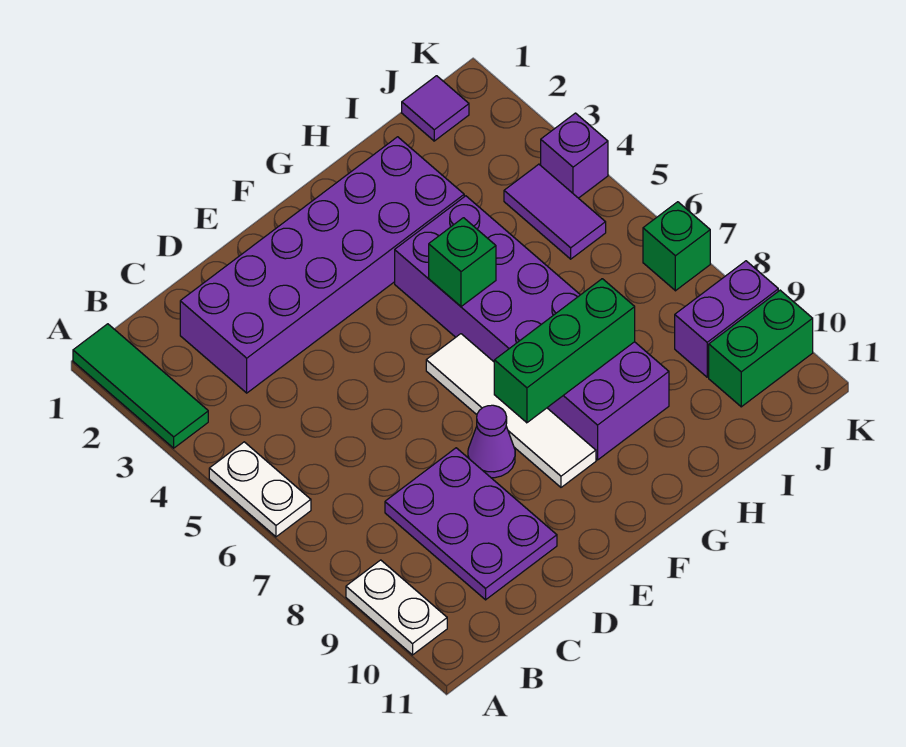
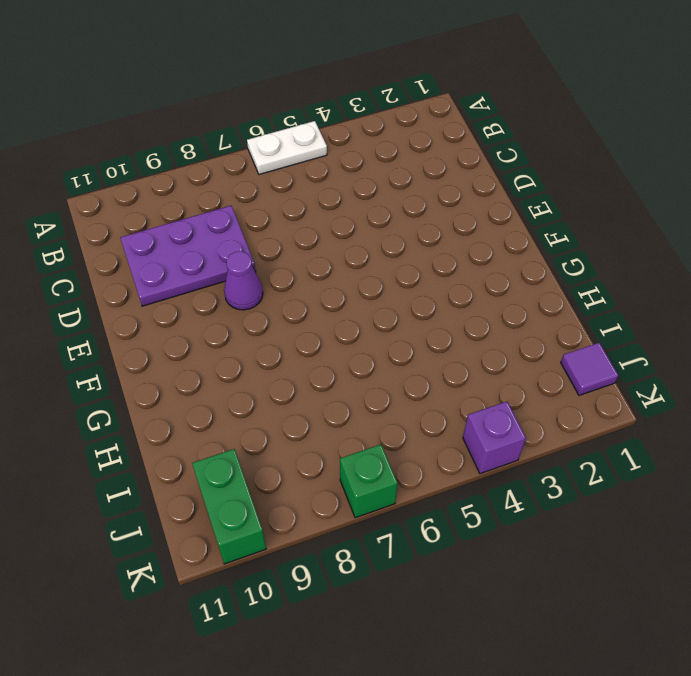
none -> green 1x3 tile [73,324,208,448]
none -> white 1x2 plate [346,560,447,655]
none -> purple 2x6 brick [180,137,464,393]

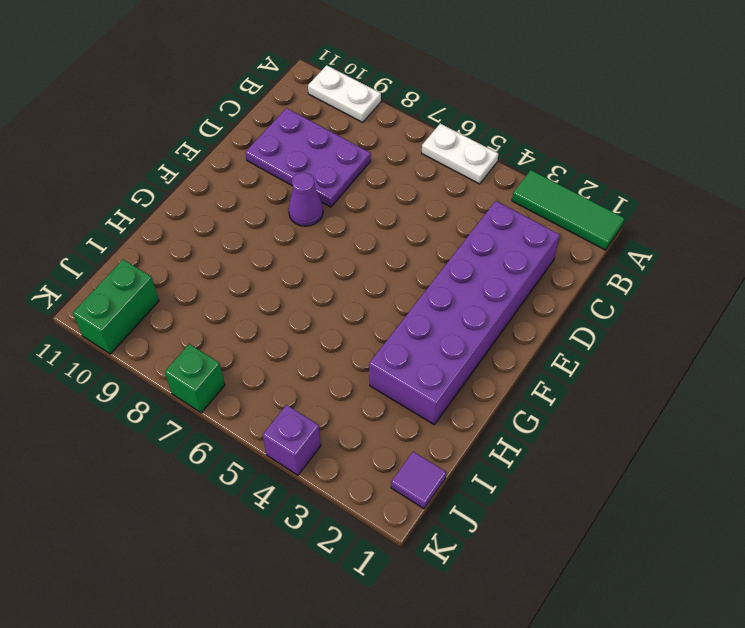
none -> white 1x4 tile [426,334,596,487]
none -> purple 2x6 brick [395,196,669,460]
none -> purple 1x2 tile [504,164,606,259]

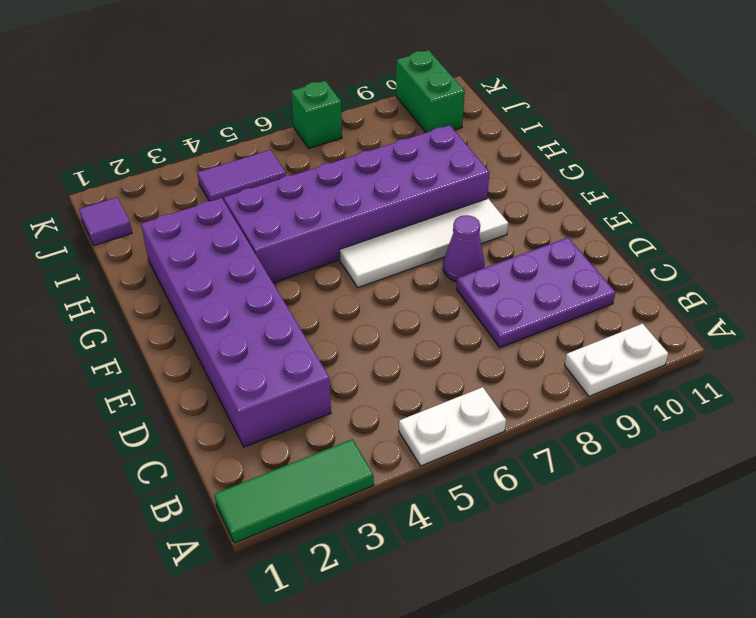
none -> purple 1x2 brick [675,261,778,377]
none -> purple 1x1 brick [541,113,608,198]
none -> green 1x3 brick [494,279,635,423]

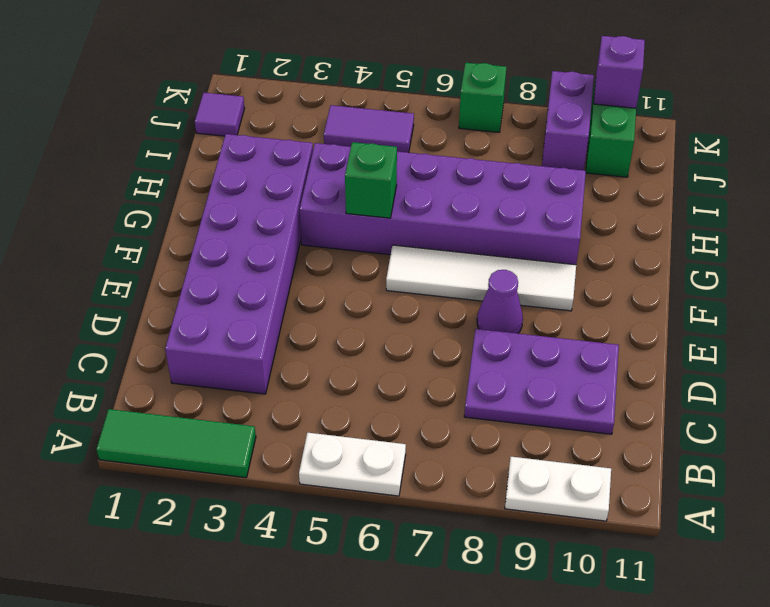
purple 1x1 brick [594,36,645,108] -> purple 1x1 brick moved to [541,113,608,198]
none -> green 1x3 brick [494,279,635,423]

